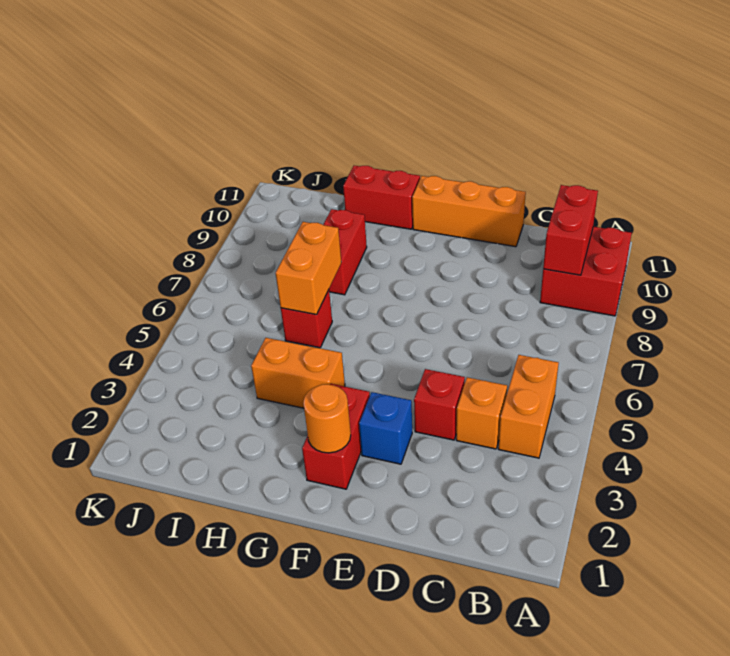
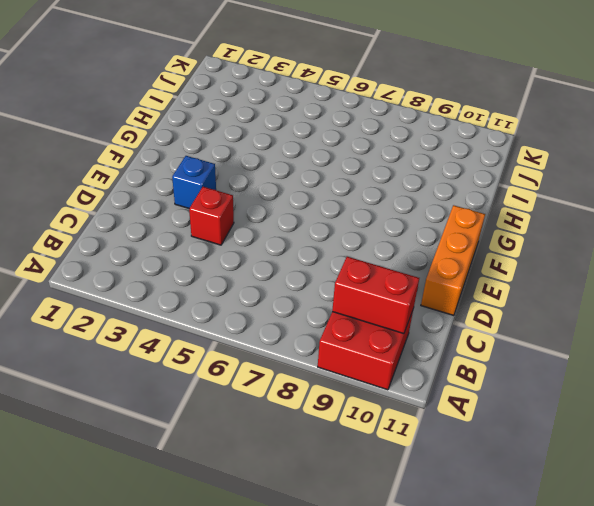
none -> orange 1x2 brick [498,355,559,458]
none -> orange 1x1 brick [456,377,507,449]
none -> red 1x2 brick [302,384,370,489]

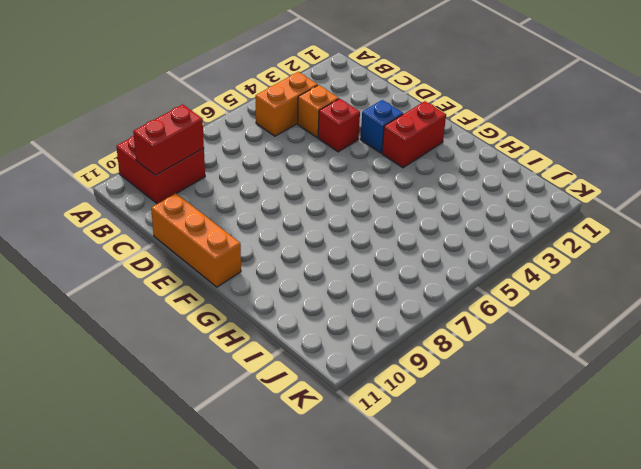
none -> orange 1x2 brick [251,338,345,408]
none -> red 1x2 brick [343,166,420,229]
none -> red 1x1 brick [281,290,332,348]

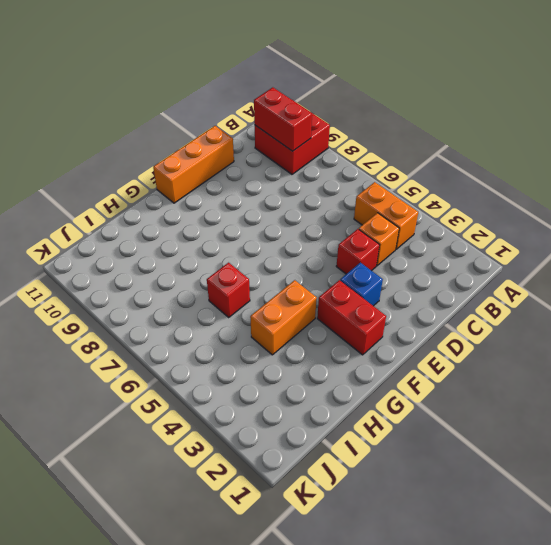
none -> red 1x2 brick [343,166,420,229]
none -> red 1x2 brick [323,209,367,295]
none -> orange 1x1 round brick [303,384,351,453]

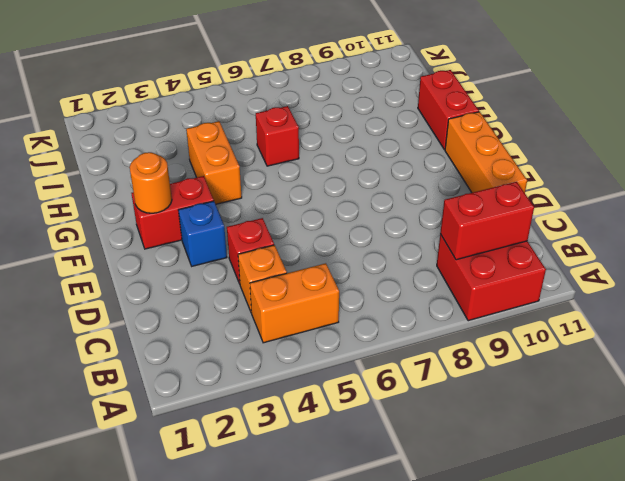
none -> red 1x2 brick [323,209,367,295]
none -> orange 1x2 brick [276,222,341,315]

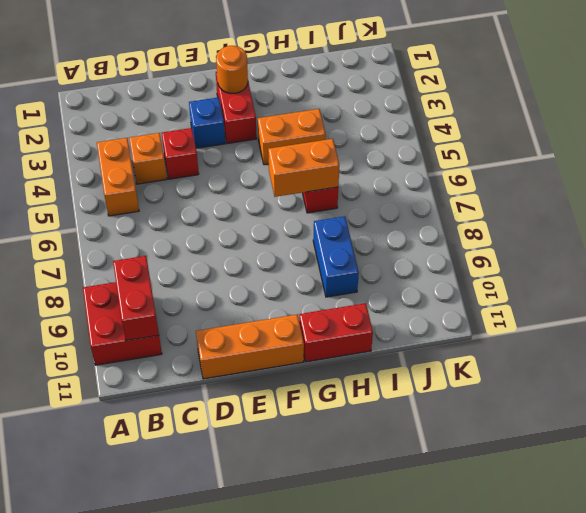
orange 1x2 brick [268,139,339,197] -> orange 1x2 brick turned to [276,222,341,315]
blue 1x2 brick [313,216,359,297] -> red 1x2 brick [323,209,367,295]

